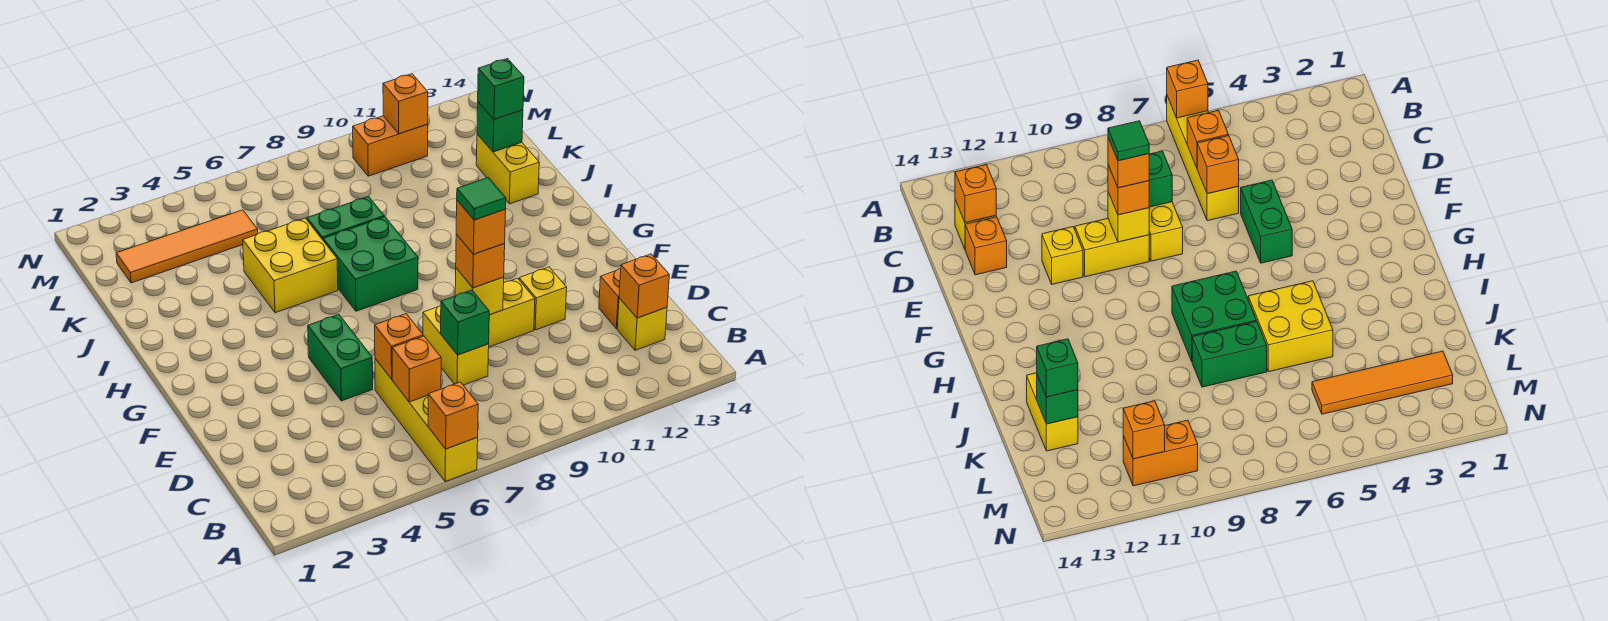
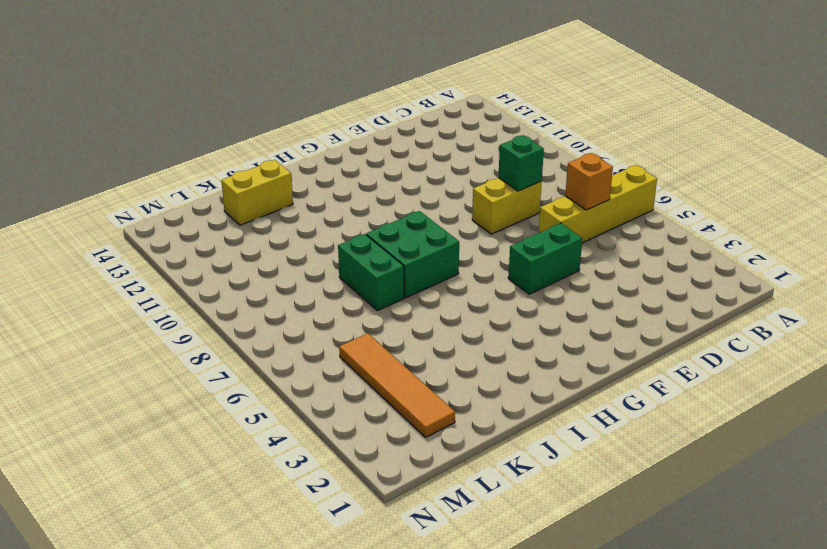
none -> yellow 1x1 brick [617,298,667,350]
none -> orange 1x1 brick [599,269,621,329]
none -> yellow 1x2 brick [489,278,535,347]

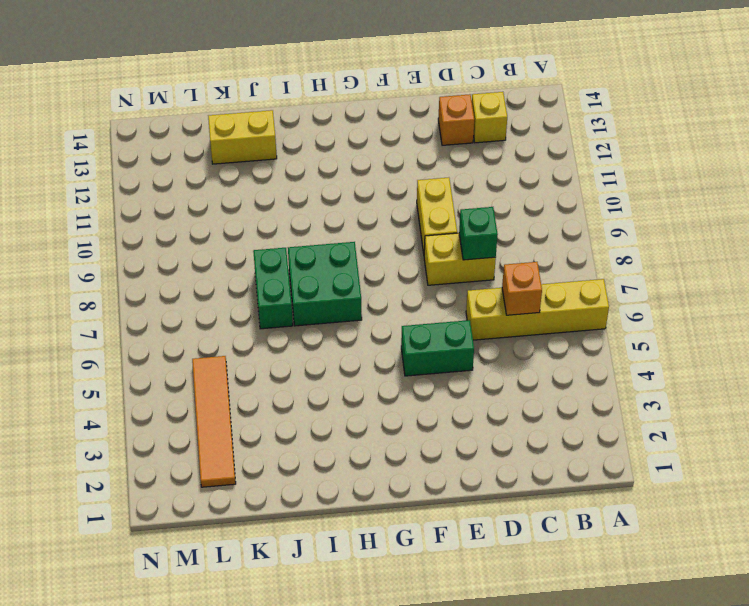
none -> yellow 1x1 brick [519,267,567,330]
none -> yellow 2x2 brick [243,218,338,313]
none -> orange 1x2 brick [353,116,428,176]

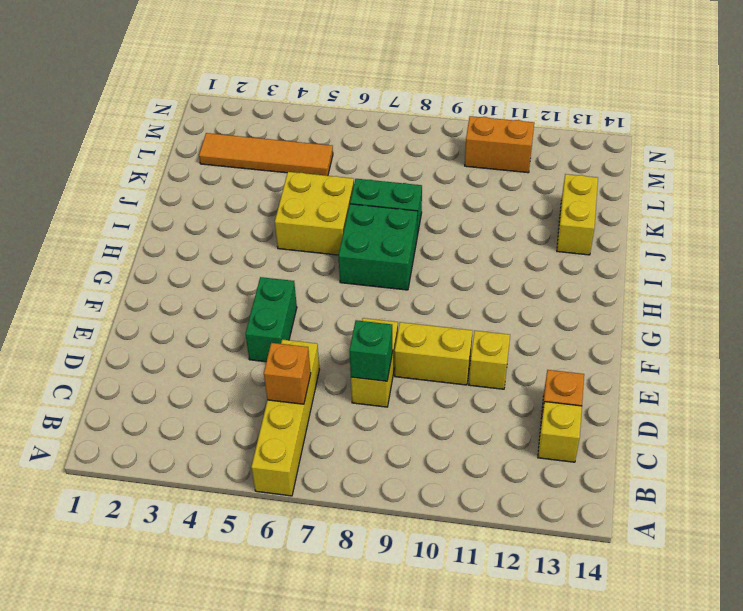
none -> orange 1x1 brick [428,382,478,449]
none -> orange 1x1 brick [619,254,669,318]
none -> orange 1x1 brick [375,314,423,379]

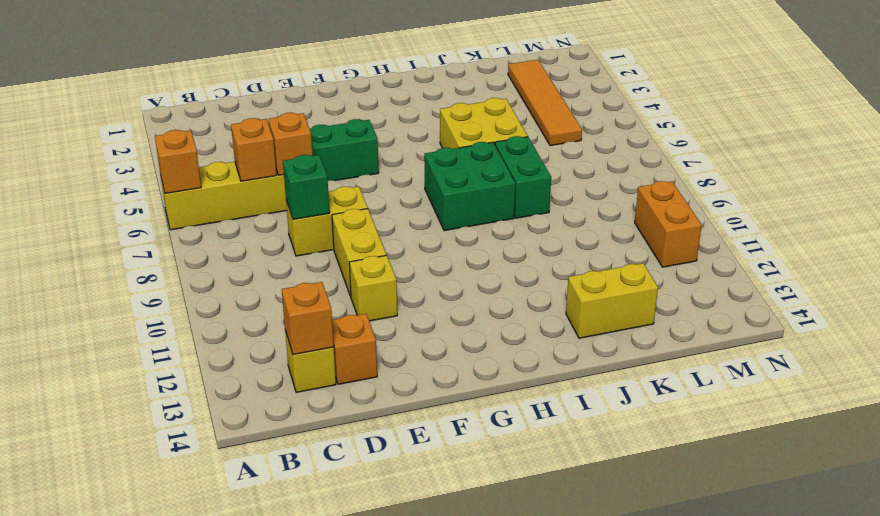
none -> yellow 1x1 brick [455,268,504,315]
none -> green 1x1 brick [477,102,523,152]
none -> orange 1x1 brick [383,74,428,134]

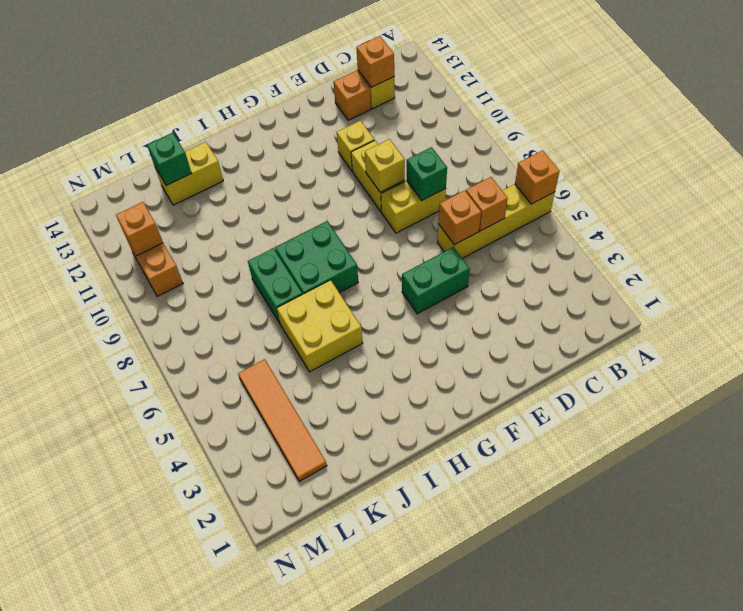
none -> orange 1x1 brick [456,234,505,288]
none -> green 1x1 brick [478,59,524,119]
none -> orange 1x1 brick [456,200,506,254]

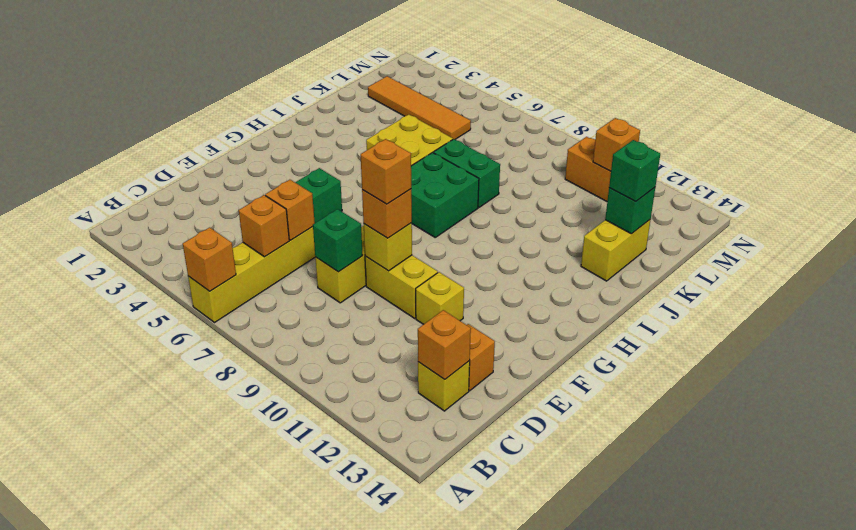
none -> green 1x1 tile [457,178,506,220]

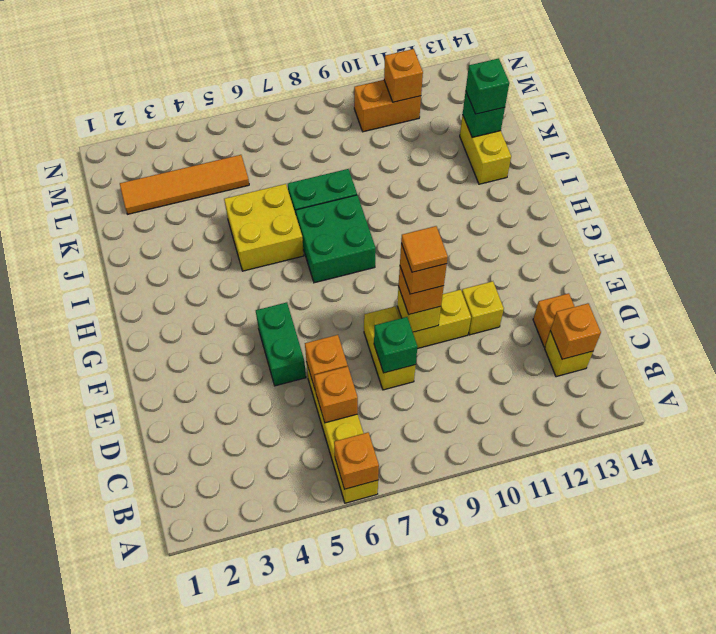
orange 1x1 tile [401,226,448,272] -> green 1x1 tile [457,178,506,220]

